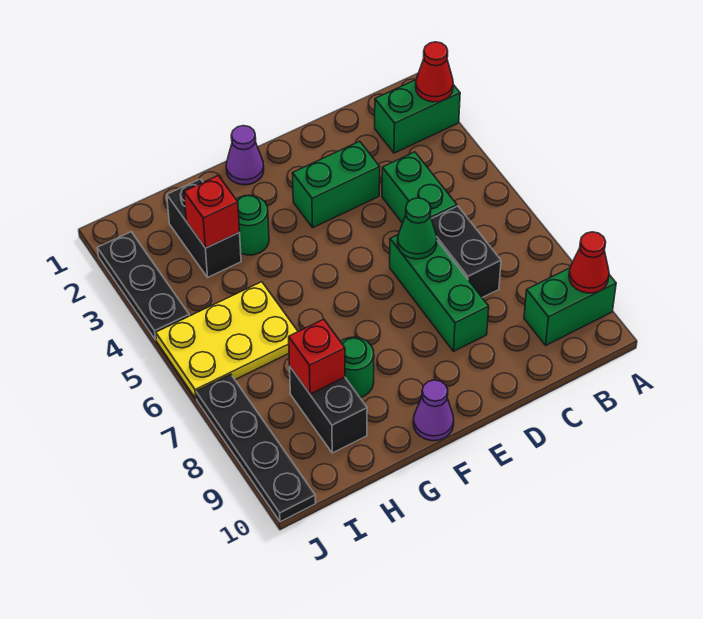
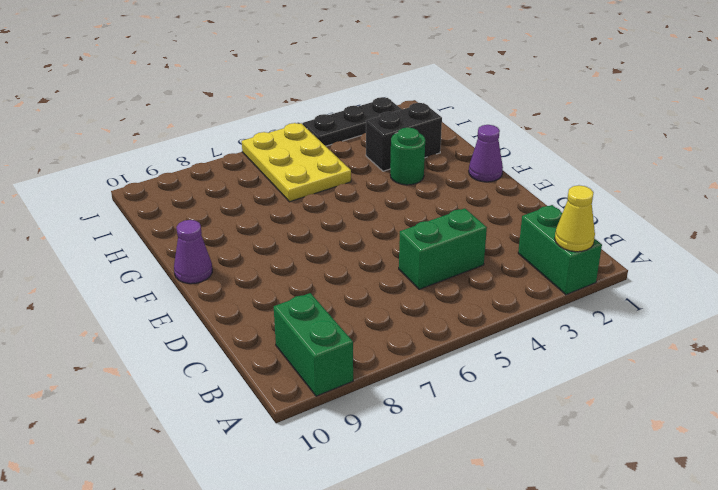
yellow 1x1 cone [555,185,595,252] -> red 1x1 cone [416,42,453,102]
none -> black 1x2 brick [432,206,501,298]
none -> green 1x2 brick [292,141,380,228]
none -> green 1x3 brick [390,235,489,351]

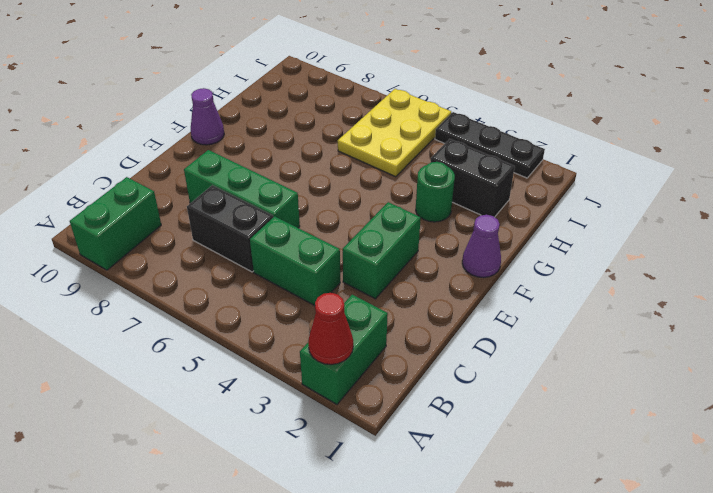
none -> green 1x1 round brick [340,337,374,397]
none -> black 1x2 brick [290,367,367,453]
none -> black 1x4 plate [196,374,316,522]

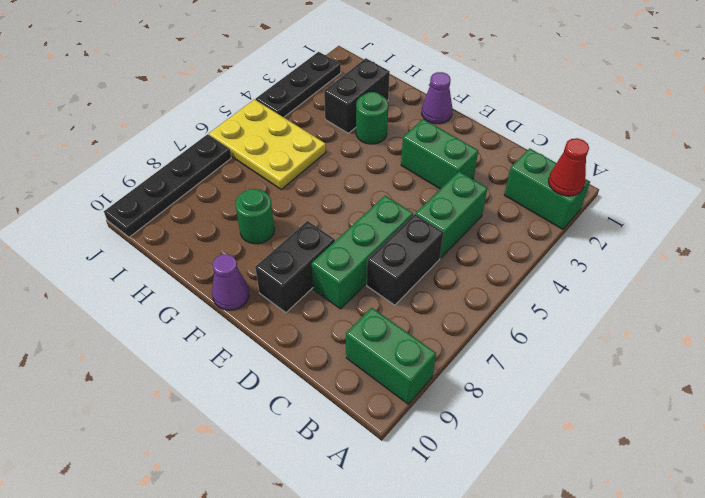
black 1x2 brick [255,221,335,313] -> black 1x2 brick moved to [290,367,367,453]
none -> red 1x1 cone [569,232,609,293]
none -> green 1x1 cone [398,198,437,259]
none -> red 1x1 brick [184,176,240,248]

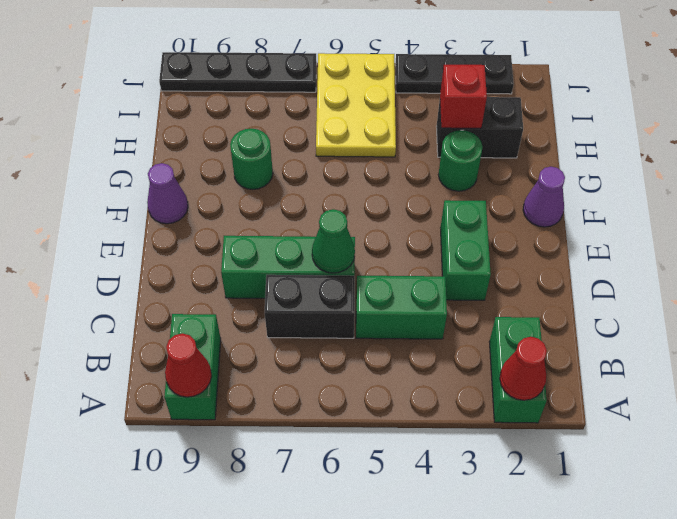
none -> black 1x2 brick [290,367,367,453]
none -> red 1x1 brick [289,319,345,394]

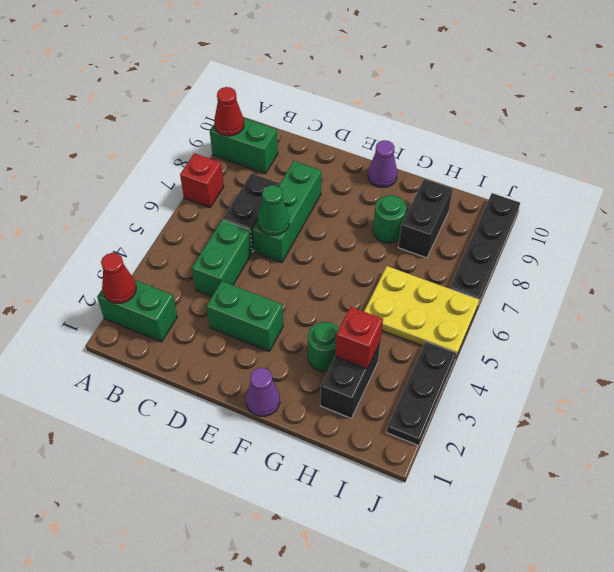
red 1x1 brick [180,153,224,208] -> red 1x1 brick moved to [289,319,345,394]

